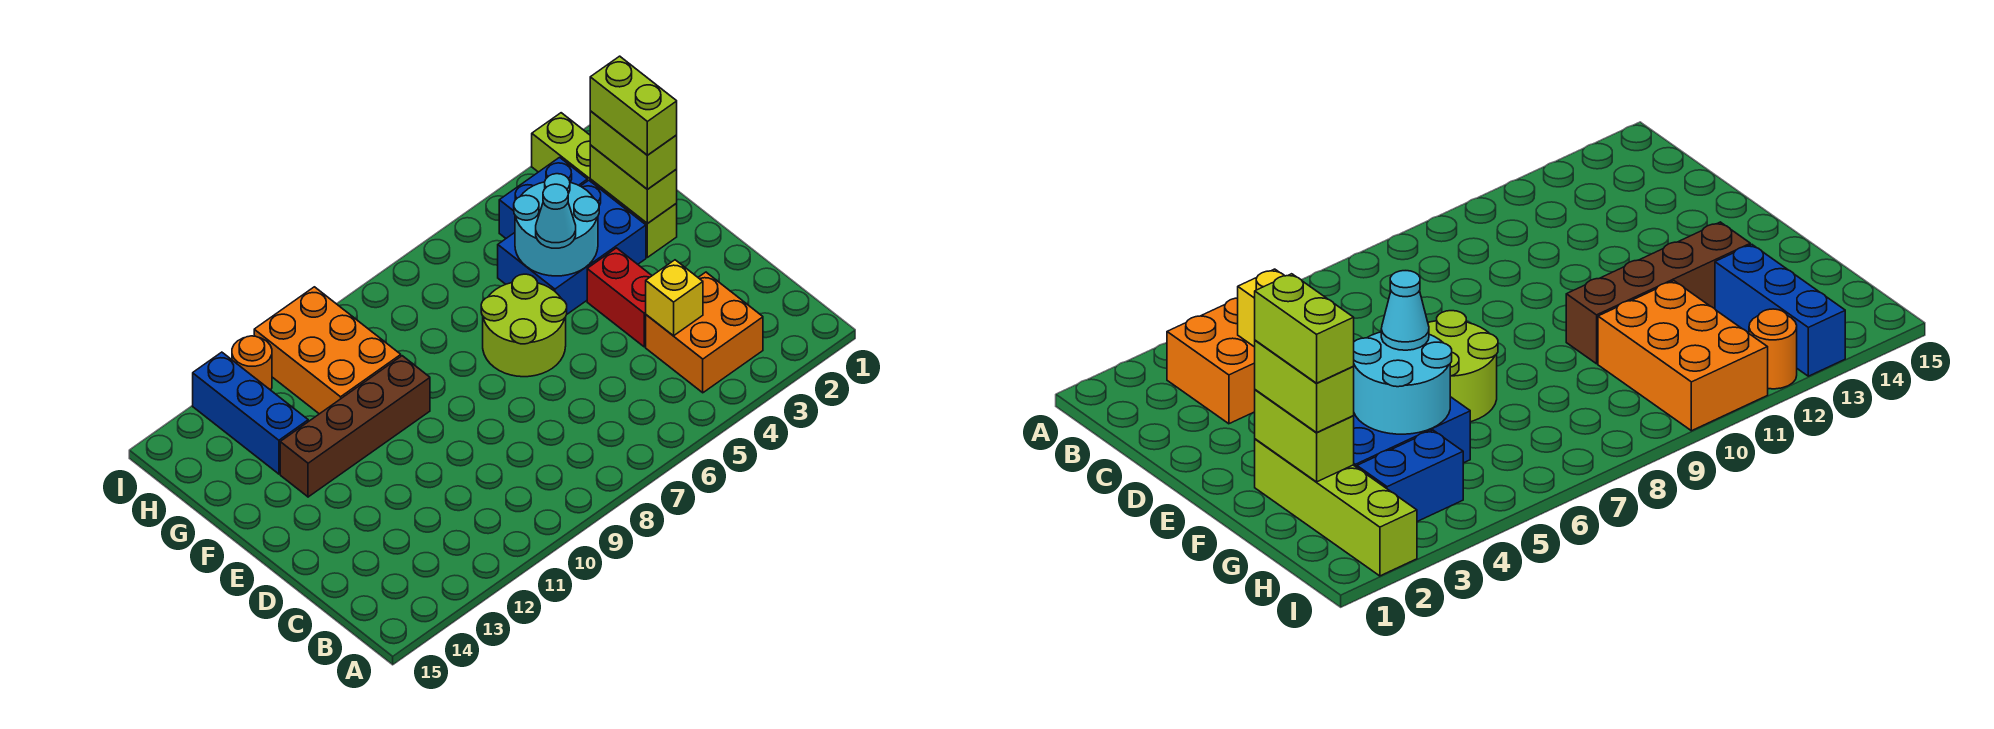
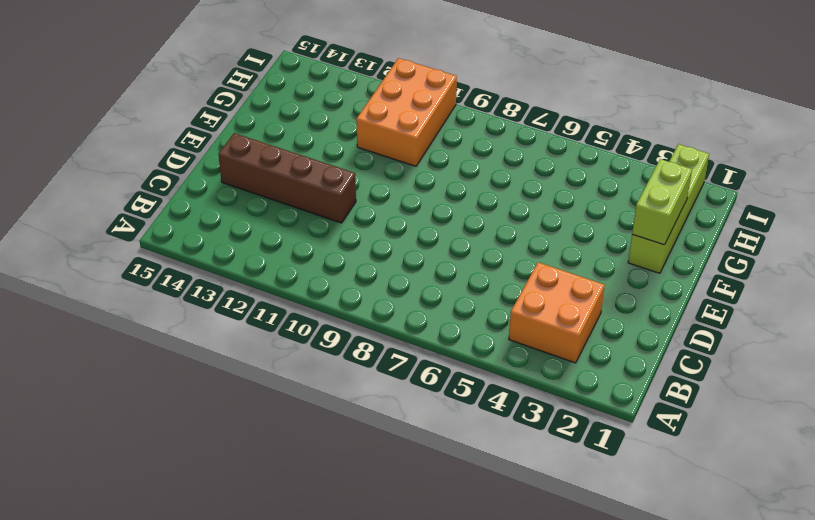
brown 1x4 brick [218,133,356,223] -> brown 1x4 brick moved to [280,356,430,497]
none -> red 1x2 brick [587,248,652,347]
none -> lime 2x2 round brick [481,274,567,377]
none -> blue 2x3 brick [498,180,646,314]

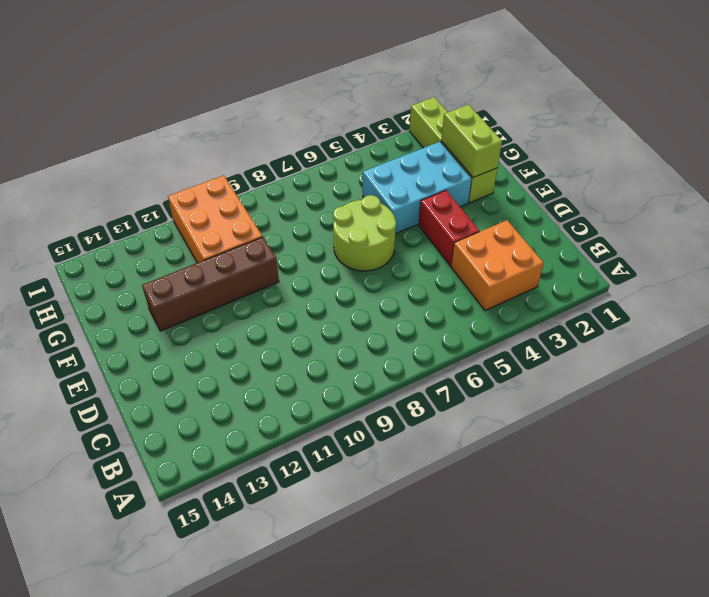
cyan 2x3 brick [363,142,472,234] -> blue 2x3 brick [498,180,646,314]
none -> blue 1x3 brick [193,352,308,474]
none -> blue 1x2 brick [499,157,587,238]
none -> orange 1x1 round brick [232,336,272,390]

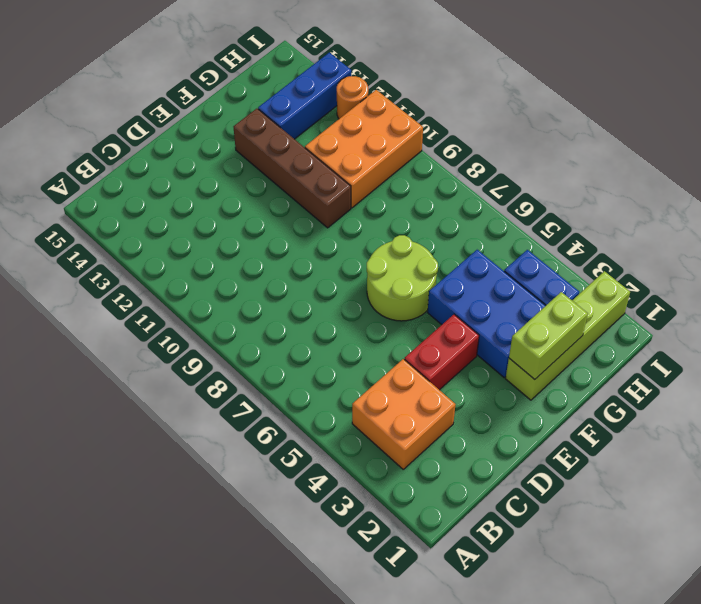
none -> yellow 1x1 brick [646,260,703,336]
none -> cyan 2x2 round brick [514,174,599,276]
none -> lime 1x2 brick [590,111,677,189]

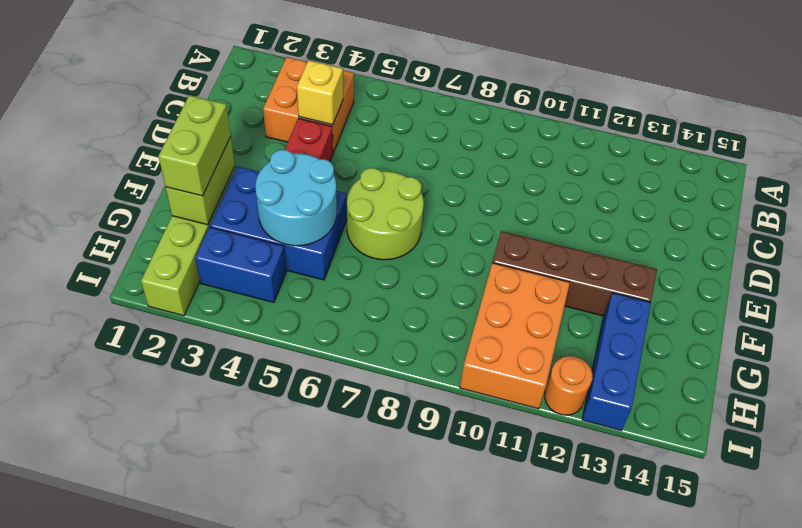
none -> cyan 1x1 cone [536,184,576,248]
none -> lime 1x2 brick [590,56,677,155]

